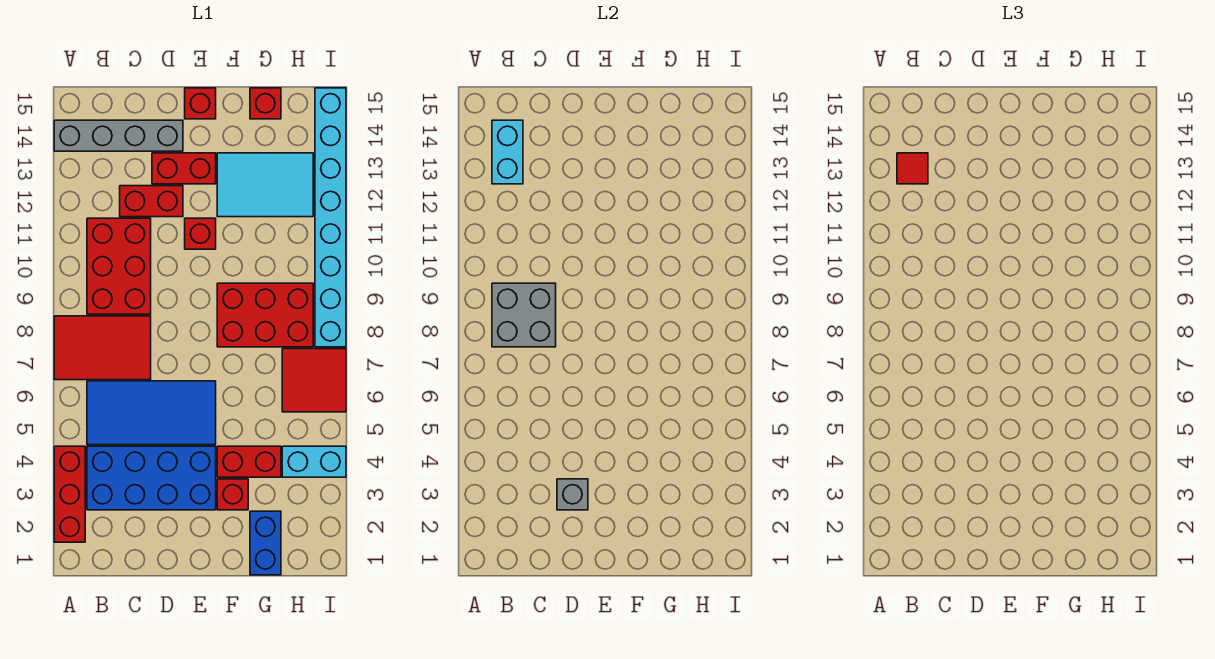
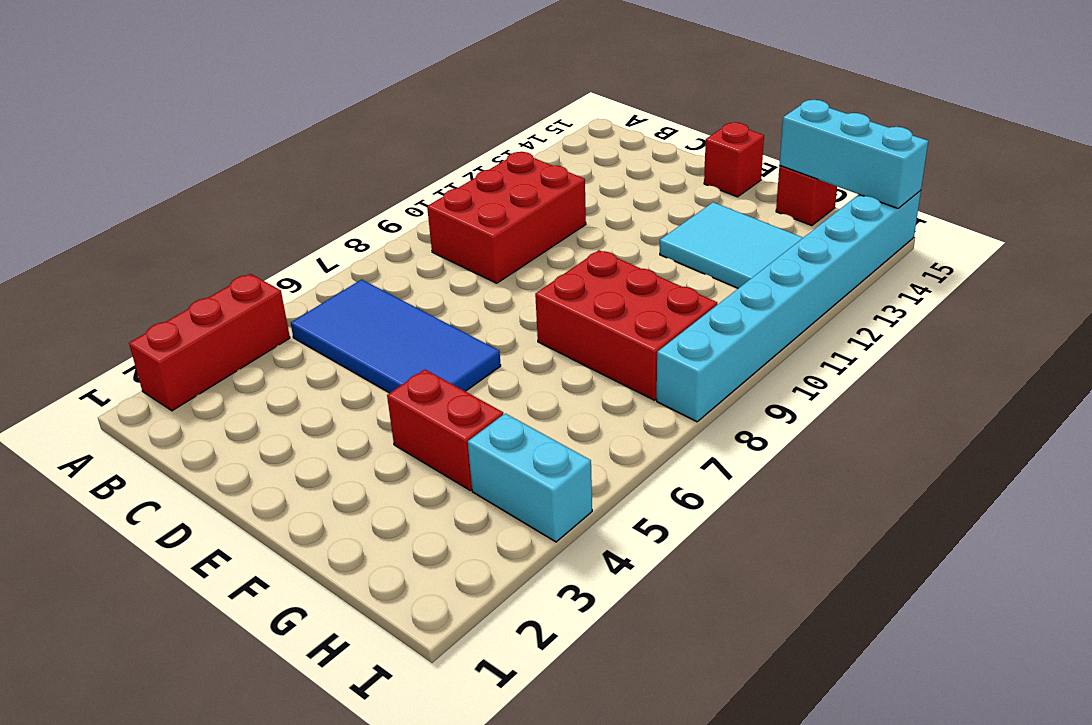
cyan 1x3 brick [779,100,928,208] -> none
none -> red 2x3 tile [54,316,151,380]
none -> grey 1x4 brick [54,120,183,151]
none -> blue 2x4 brick [87,446,216,510]

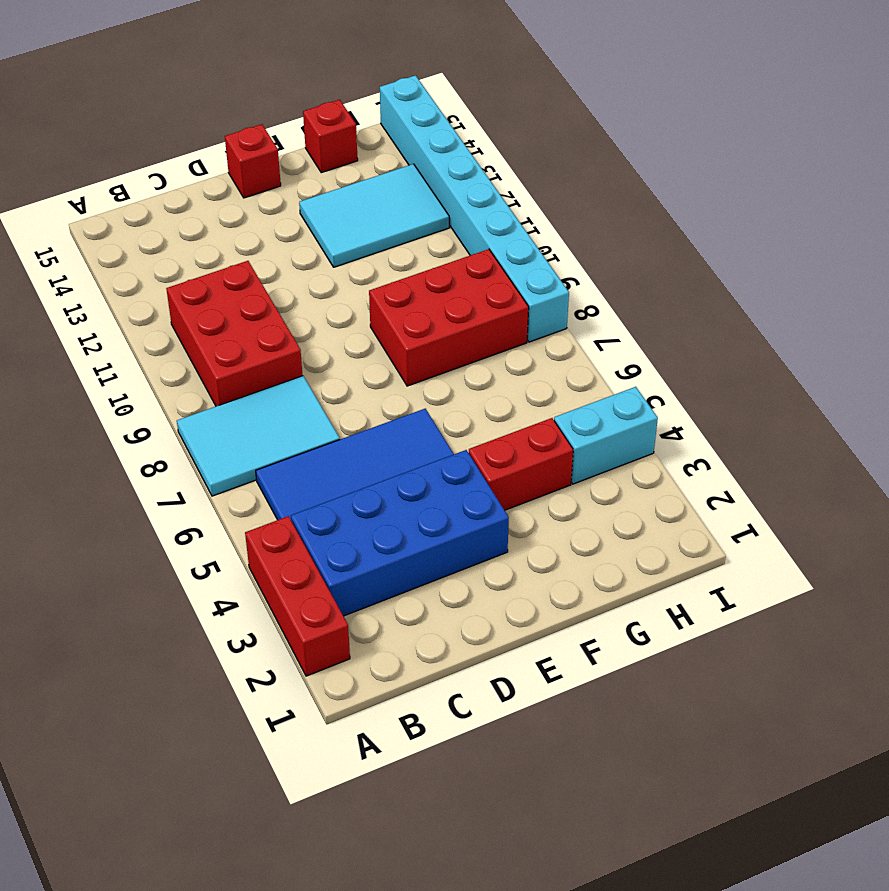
cyan 2x3 tile [177,376,340,496] -> red 2x3 tile [54,316,151,380]
none -> grey 1x4 brick [54,120,183,151]
none -> red 1x2 brick [120,186,183,217]
none -> red 1x2 brick [152,153,216,184]

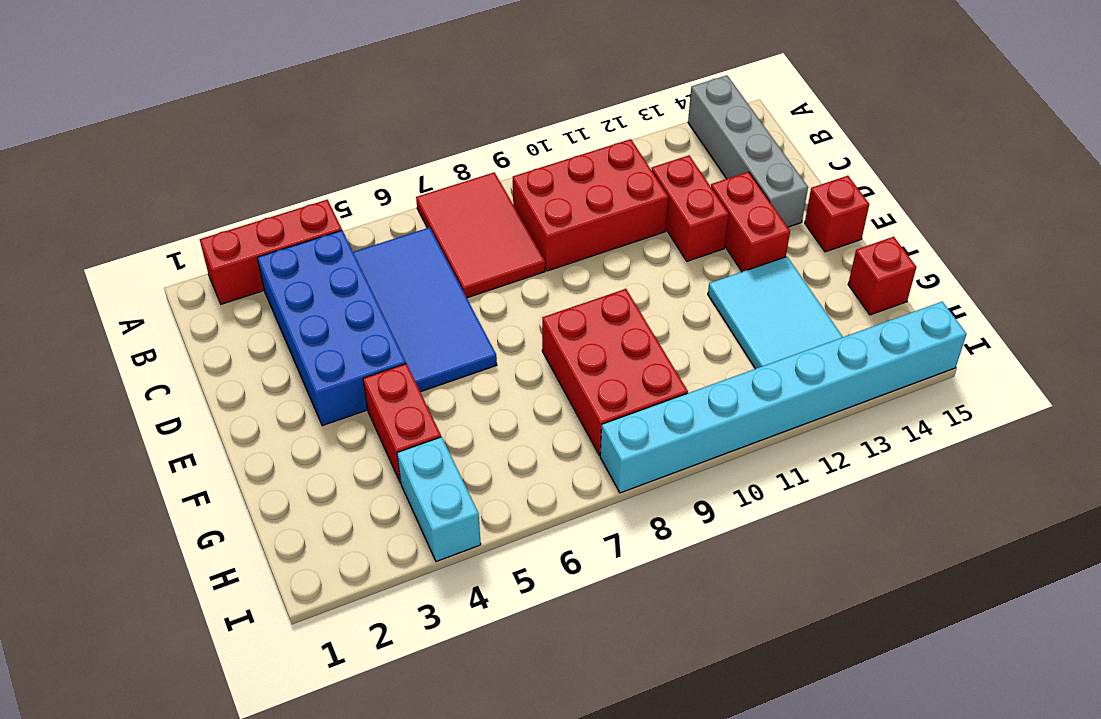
none -> red 1x1 brick [185,218,216,249]
none -> red 1x1 brick [217,479,248,510]
none -> blue 1x2 brick [250,511,281,575]

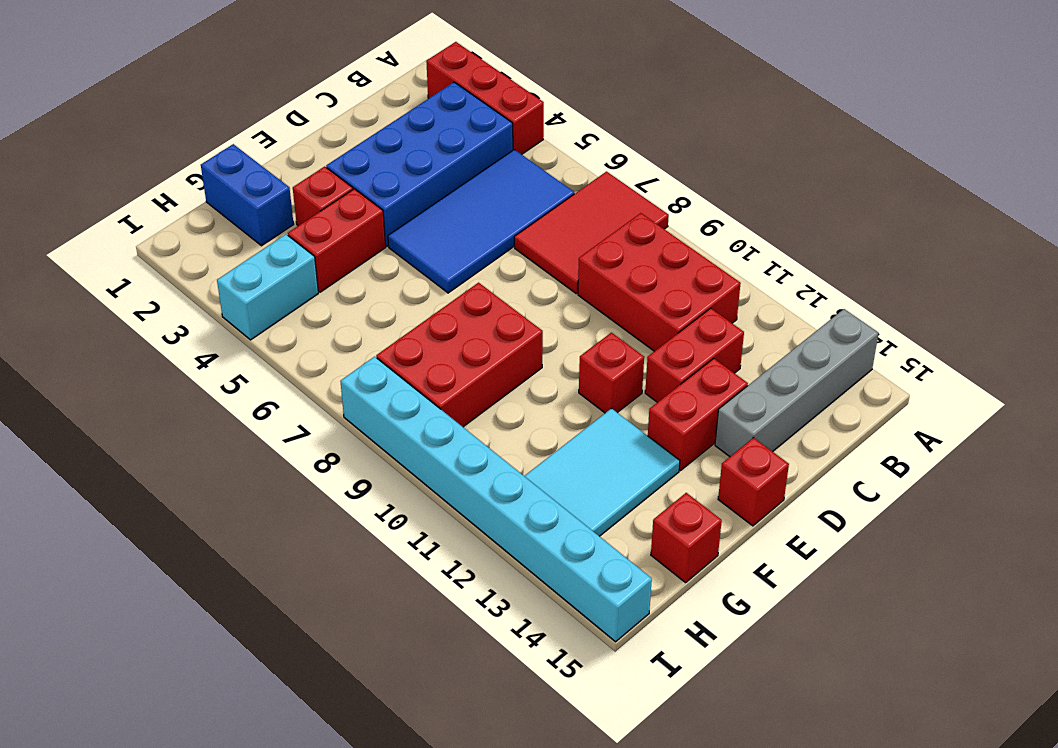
none -> red 2x2 tile [282,349,346,412]
none -> grey 2x2 brick [492,283,556,347]
none -> cyan 1x2 brick [492,120,523,184]

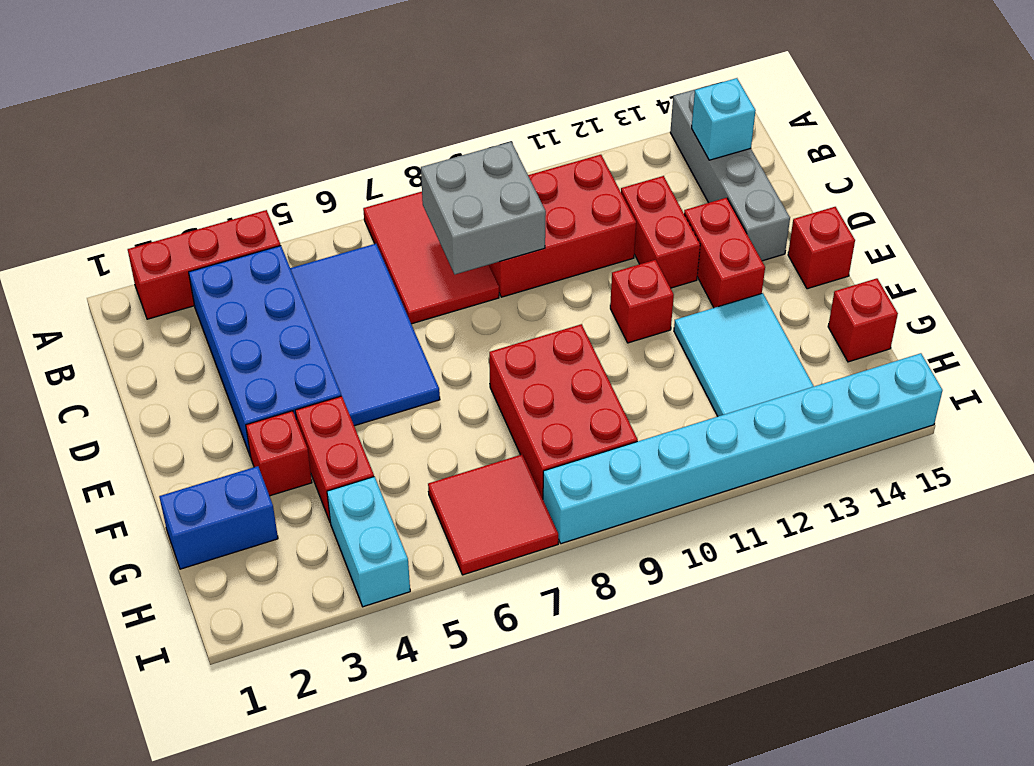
cyan 1x1 brick [692,78,756,160] -> cyan 1x2 brick [492,120,523,184]
none -> grey 1x1 brick [557,479,588,510]
none -> red 1x1 tile [897,153,928,184]

